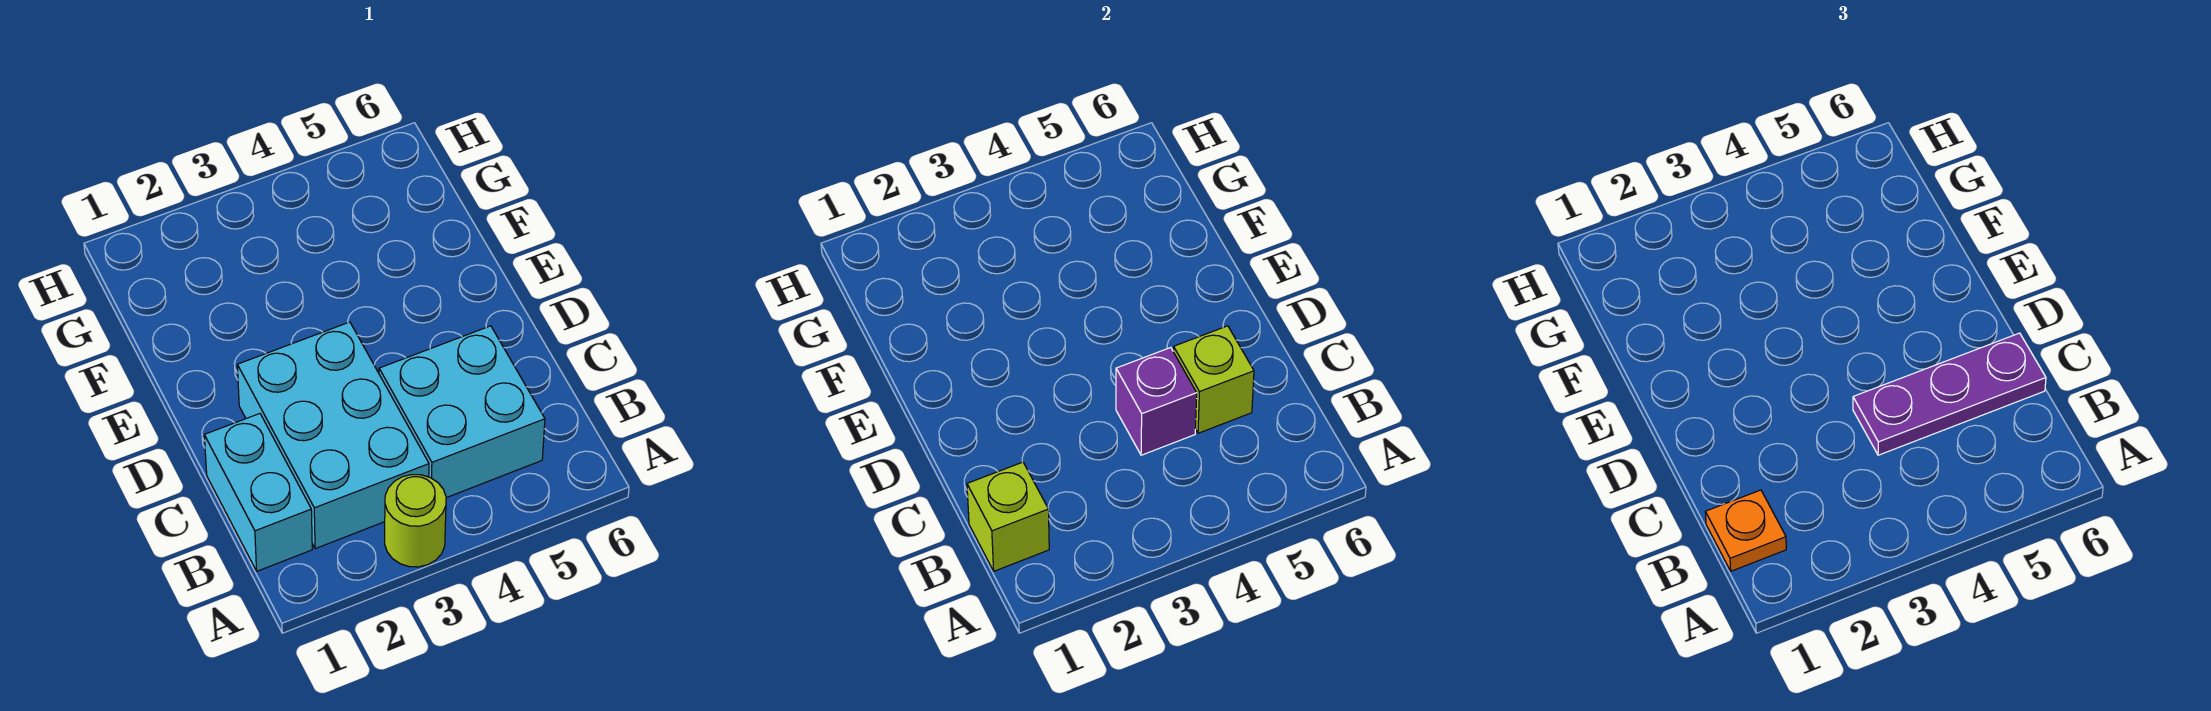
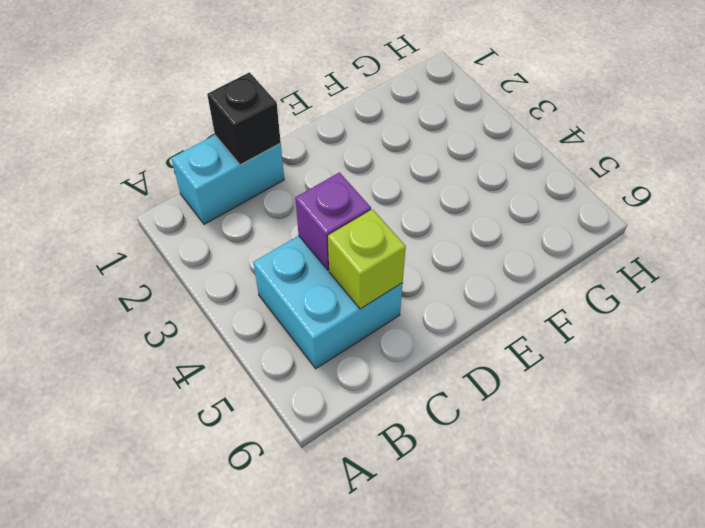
black 1x1 brick [207,72,281,165] -> none
none -> lime 1x1 round brick [385,475,446,567]
none -> cyan 2x3 brick [237,322,429,549]

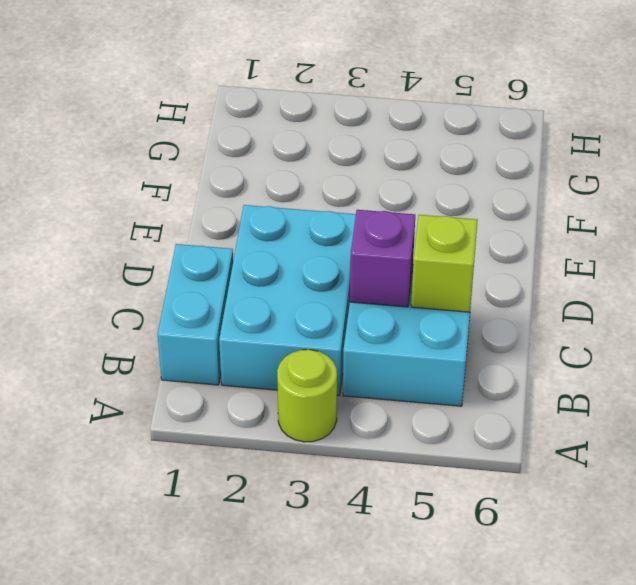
none -> lime 1x1 brick [967,462,1049,571]
none -> orange 1x1 plate [1705,490,1786,571]

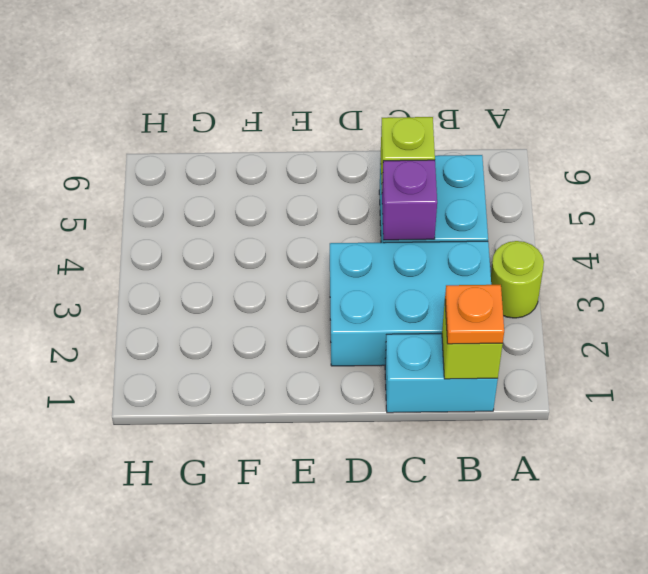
none -> purple 1x3 plate [1853,333,2046,455]

